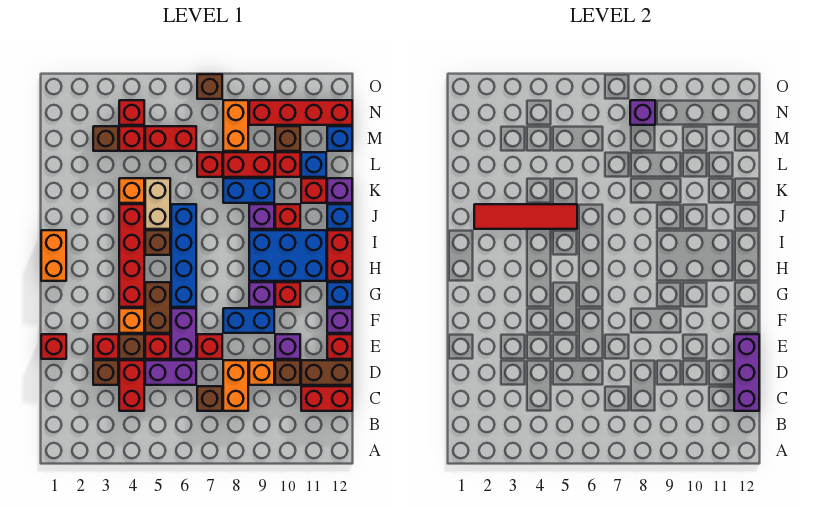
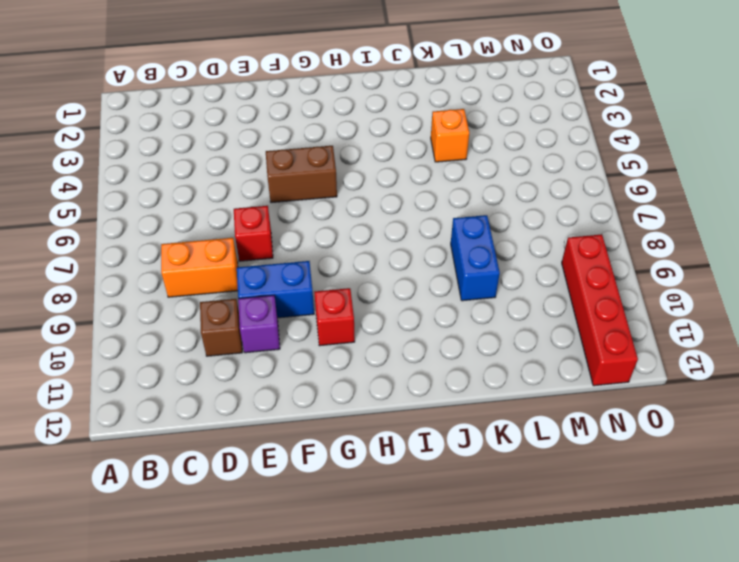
blue 1x2 brick [237,261,314,318] -> blue 1x2 brick turned to [223,308,274,333]
none -> red 1x2 brick [119,360,144,411]
none -> brown 1x1 brick [197,386,222,411]
none -> red 1x2 brick [301,386,352,411]
none -> brown 1x1 brick [93,360,118,385]

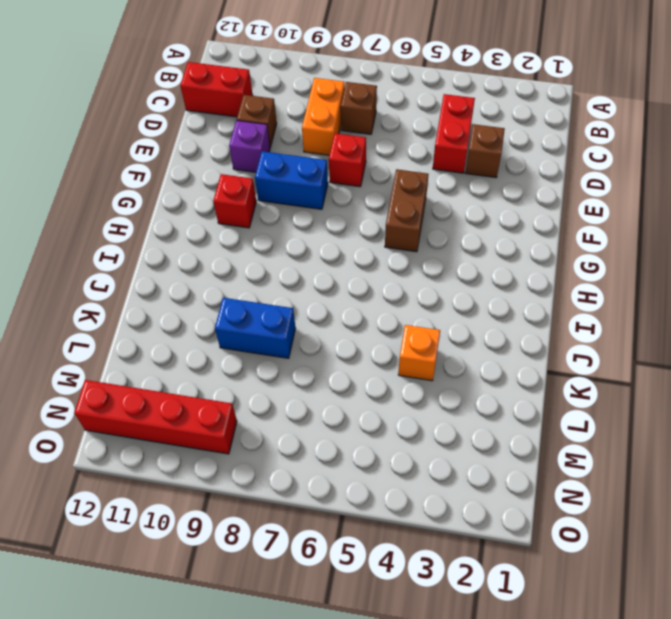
none -> purple 1x2 brick [145,360,196,385]
none -> orange 1x1 brick [249,360,274,385]
none -> brown 1x2 brick [301,360,352,385]
none -> red 1x1 brick [41,334,66,359]

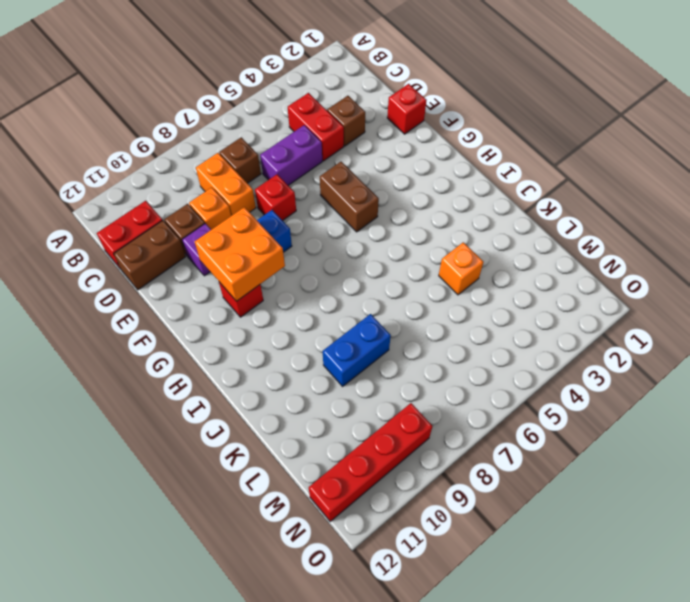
orange 2x2 brick [194,207,285,301] -> none
none -> red 1x1 brick [93,334,118,359]
none -> brown 1x1 brick [119,334,144,359]
none -> red 1x1 brick [145,334,170,359]
none -> purple 1x2 brick [171,308,196,359]

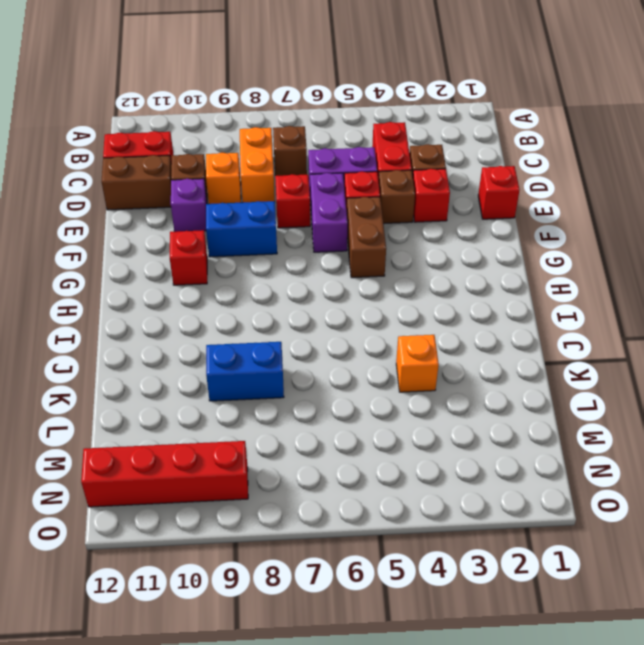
none -> red 1x1 brick [327,334,352,359]
none -> orange 1x1 brick [119,308,144,333]
none -> purple 1x1 brick [327,308,352,333]
none -> red 1x4 brick [119,204,144,307]

